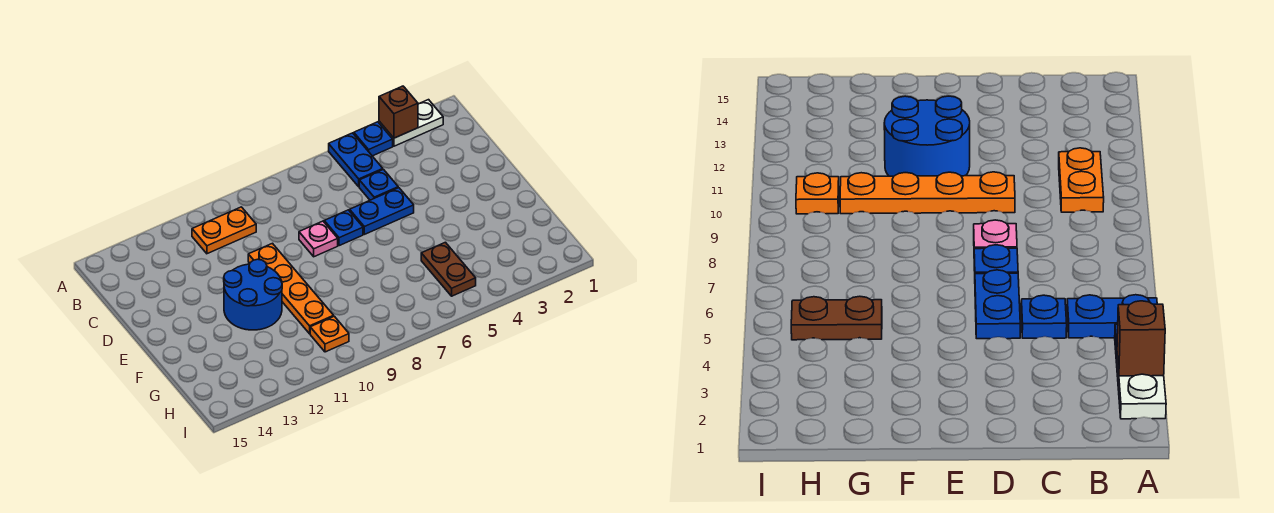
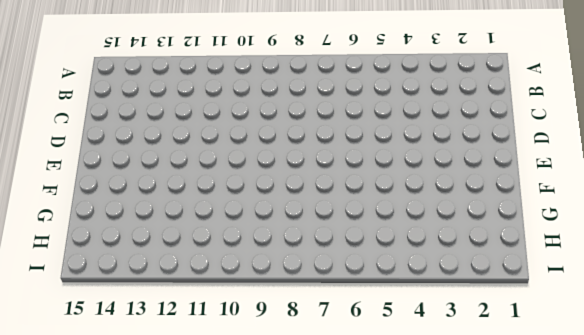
none -> white 1x2 plate [379,100,443,146]
none -> blue 1x1 plate [354,122,393,156]
none -> blue 1x2 plate [329,133,383,187]

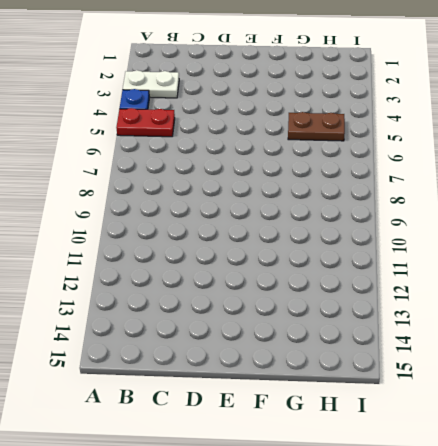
white 1x2 plate [123,70,179,98] -> white 1x2 plate turned to [379,100,443,146]
red 1x2 plate [116,108,175,137] -> blue 1x2 plate [329,133,383,187]
none -> orange 1x2 plate [192,207,256,254]
none -> blue 1x1 plate [359,170,398,200]
none -> blue 1x2 plate [350,188,414,234]

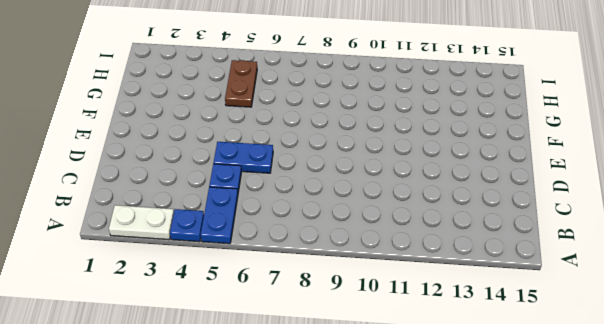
none -> orange 1x2 plate [192,207,256,254]
none -> blue 1x1 plate [324,210,363,246]
none -> pink 1x1 plate [299,221,338,257]

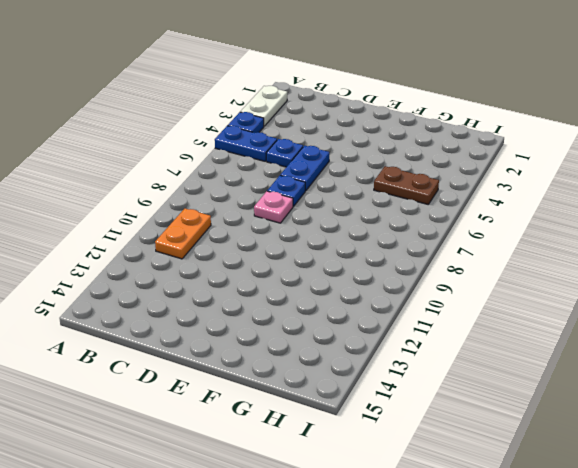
none -> orange 1x4 plate [248,243,334,334]
none -> blue 2x2 round brick [224,259,282,330]
none -> orange 1x1 plate [310,316,349,352]

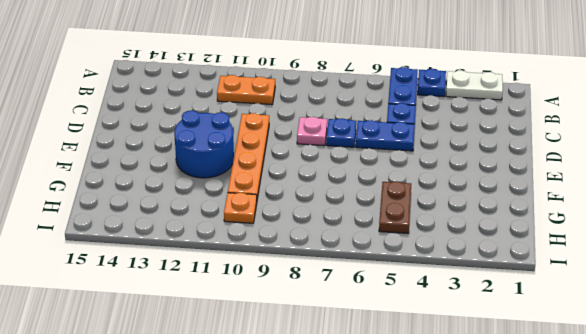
none -> brown 1x1 brick [379,86,418,138]

